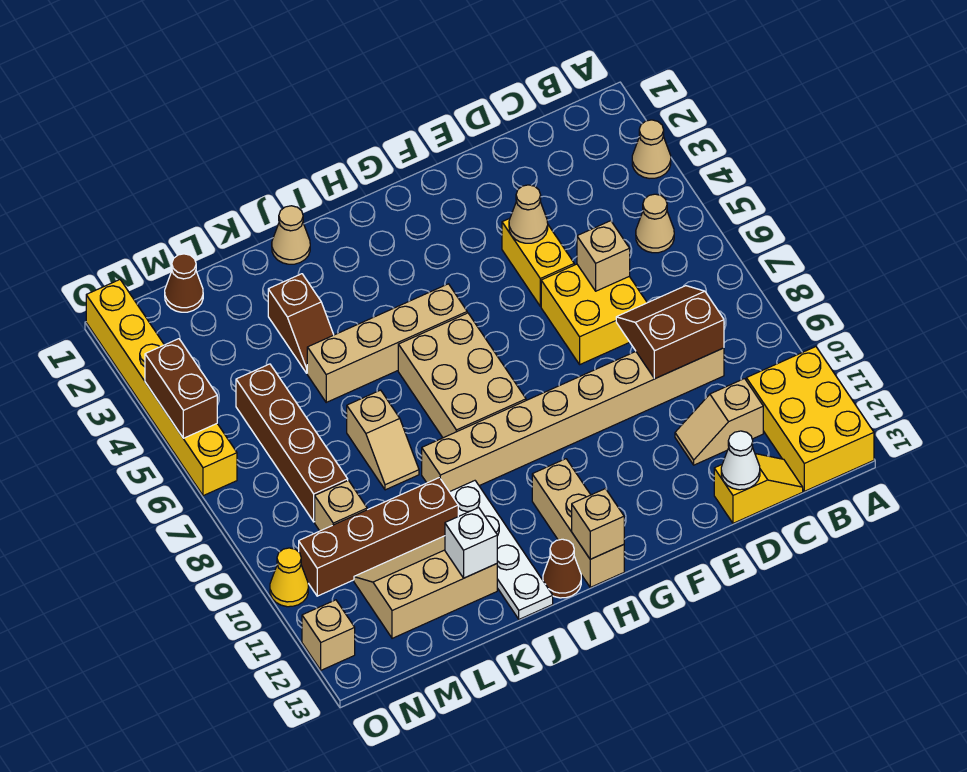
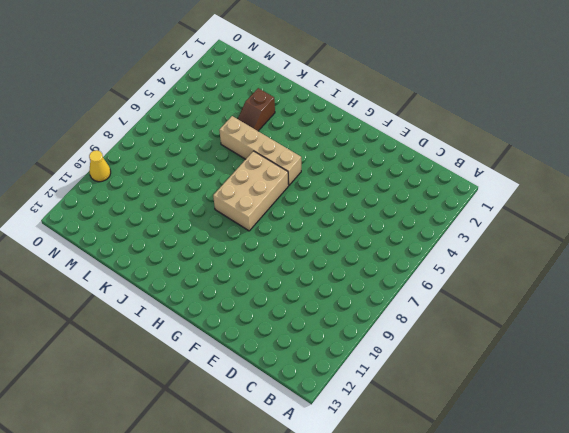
none -> tan 1x1 cone [632,120,671,179]
none -> yellow 2x3 brick [746,347,874,491]
none -> tan 1x1 cone [636,194,674,253]
none -> tan 1x8 brick [422,348,724,492]

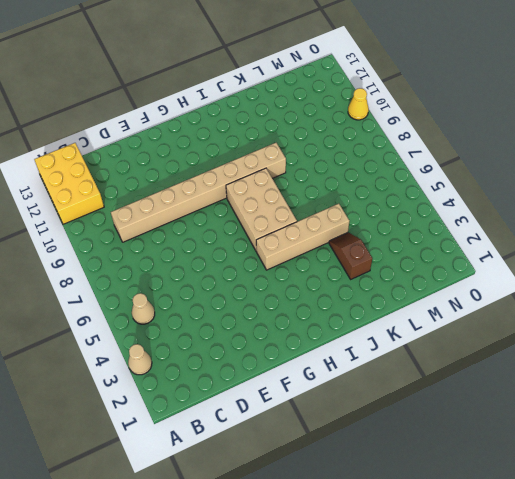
none -> tan 1x2 slope [675,379,763,465]
none -> yellow 1x2 slope [714,454,803,523]
none -> yellow 2x2 brick [541,264,647,364]
none -> yellow 1x2 brick [502,218,574,306]

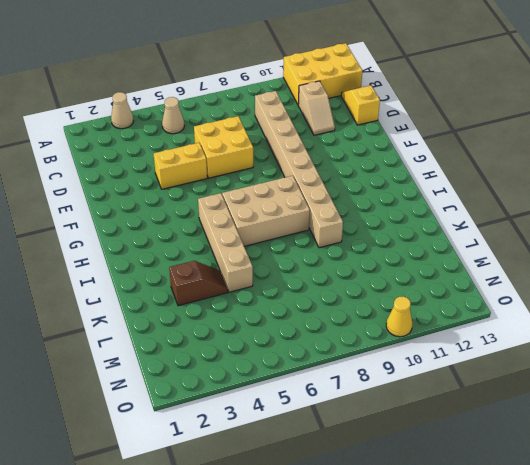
none -> tan 1x3 brick [532,459,624,587]
none -> brown 1x1 cone [543,539,581,598]
none -> tan 1x1 cone [272,206,310,264]
none -> white 1x4 plate [450,481,553,619]

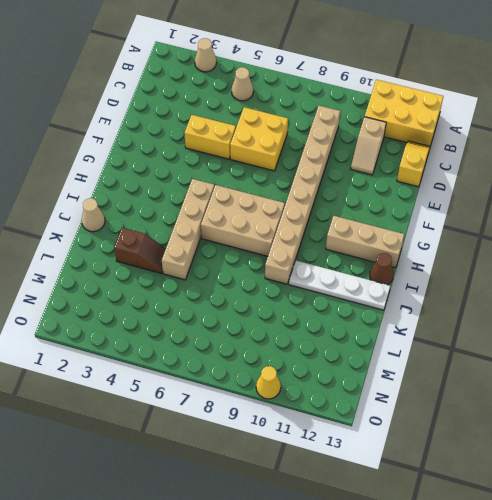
none -> tan 1x2 slope [347,390,419,490]
none -> brown 1x4 brick [299,478,458,596]
none -> tan 2x3 slope [354,536,497,638]
none -> brown 1x1 cone [165,254,203,312]

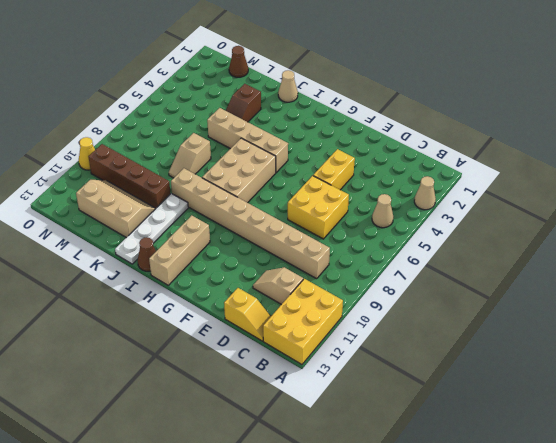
none -> brown 1x4 brick [236,364,348,522]
none -> tan 1x1 brick [315,480,367,531]
none -> yellow 1x6 brick [86,280,237,496]
none -> tan 1x1 brick [302,600,355,670]

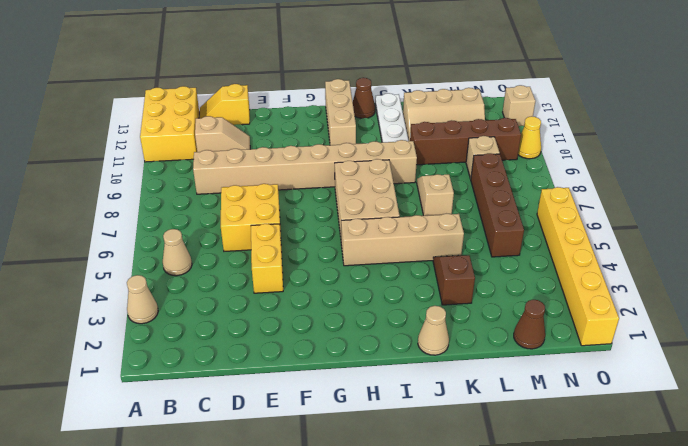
none -> brown 2x2 slope [616,286,724,379]
none -> tan 1x1 brick [577,221,630,291]
none -> white 1x1 cone [721,431,760,490]
none -> tan 1x1 cone [509,185,548,243]

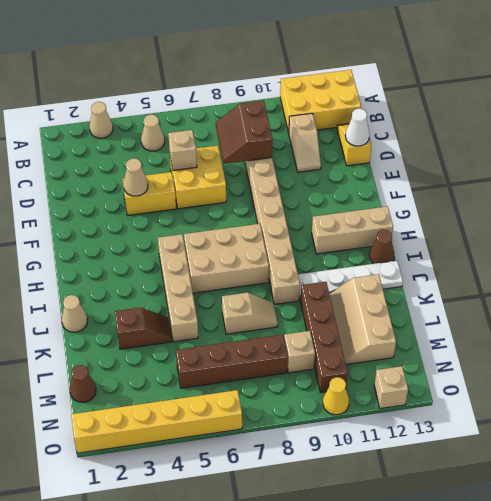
none -> tan 1x1 brick [572,489,624,559]
none -> white 1x1 brick [445,508,497,578]
none -> brown 1x2 brick [145,339,217,438]

